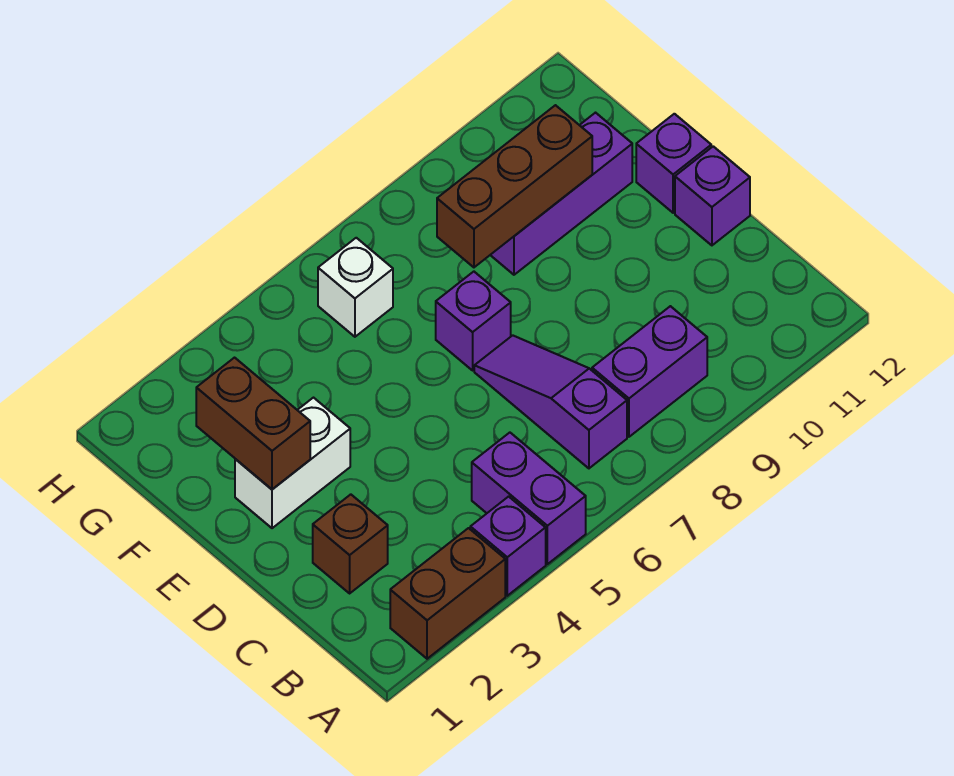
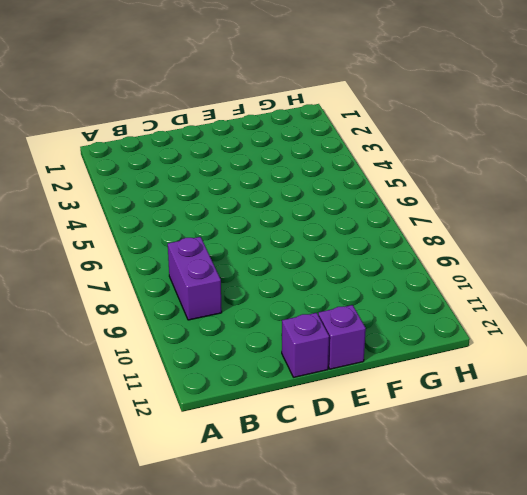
none -> brown 1x2 brick [390,528,505,659]
none -> purple 1x1 brick [470,497,546,596]
none -> purple 1x2 brick [472,433,586,564]

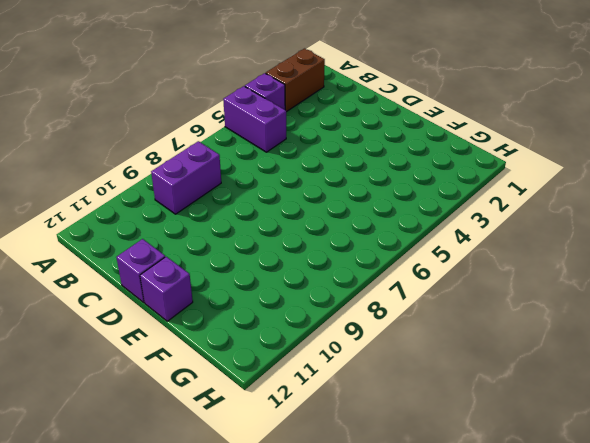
none -> purple 1x3 slope [474,335,627,468]
none -> brown 1x1 brick [313,494,388,593]
none -> white 1x2 brick [235,398,350,528]

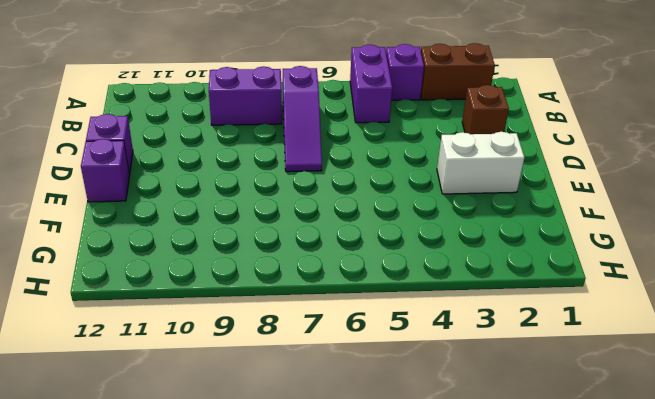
none -> purple 1x1 brick [436,272,511,370]
none -> purple 1x3 brick [491,113,632,275]
none -> white 1x1 brick [318,238,393,337]

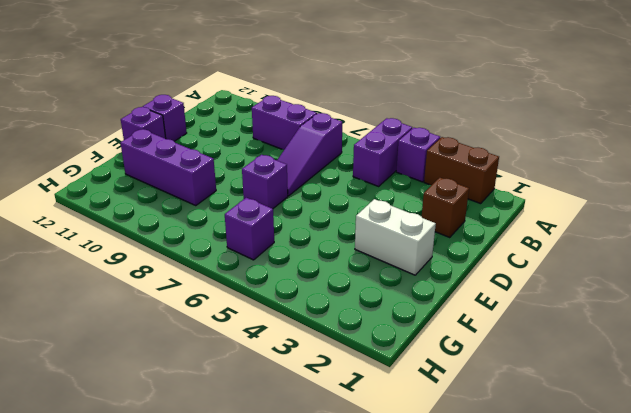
purple 1x1 brick [225,198,274,260] -> white 1x1 brick [318,238,393,337]
none -> brown 1x2 brick [196,358,310,489]
none -> brown 1x3 brick [437,105,592,267]

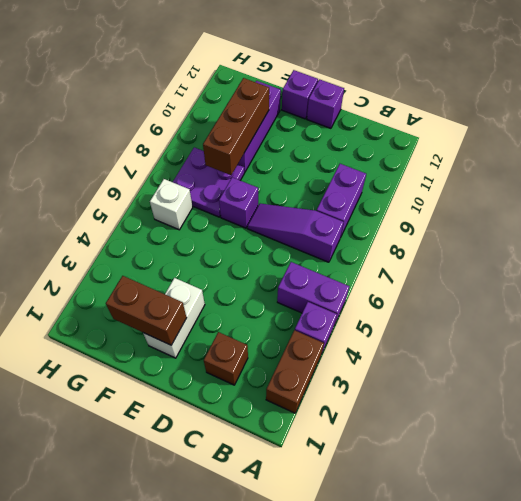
purple 2x2 plate [173,147,245,217] -> none

